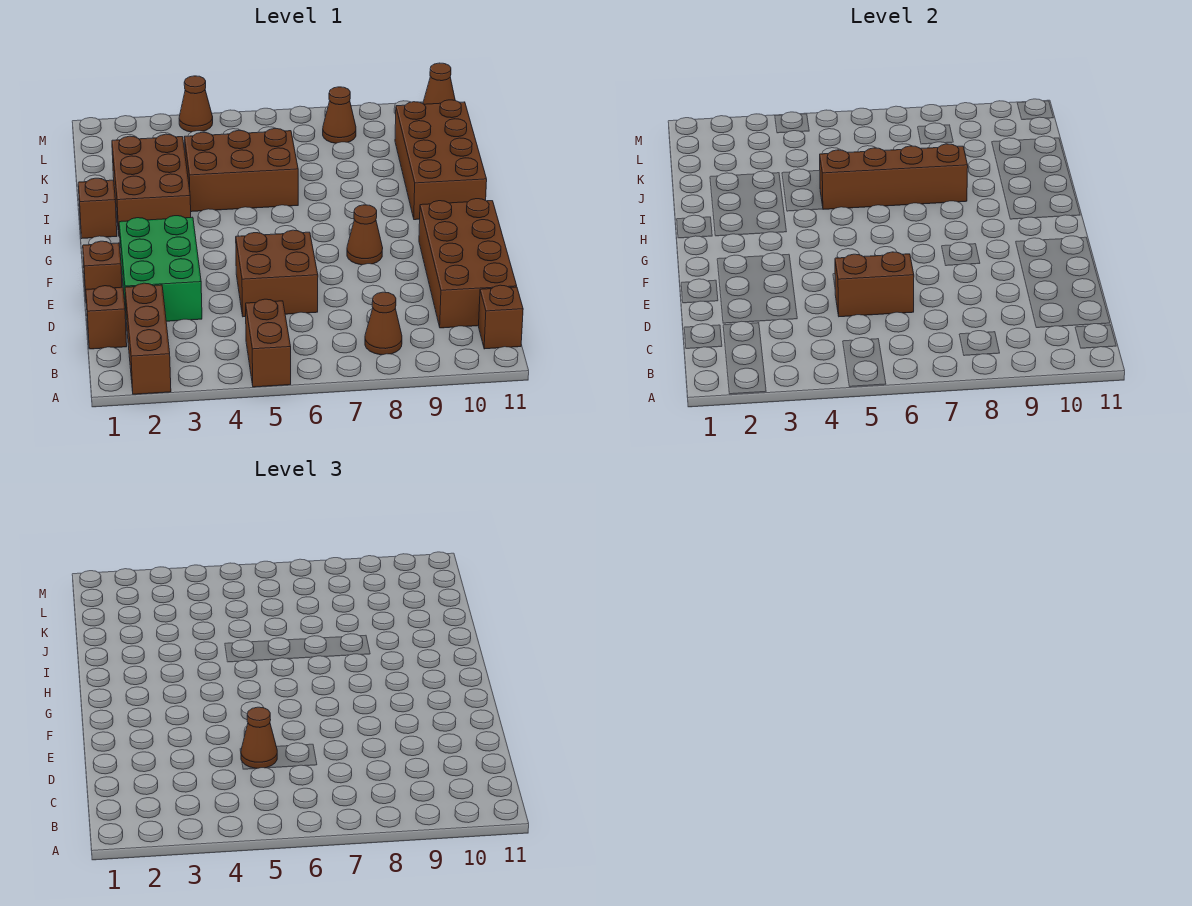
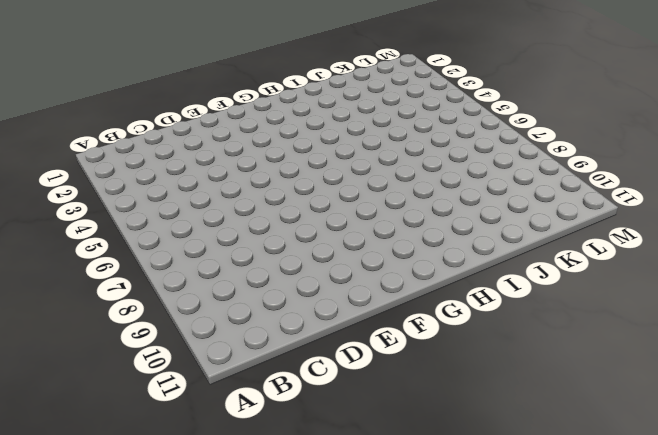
none -> brown 1x3 brick [125,283,171,394]
none -> brown 1x2 brick [246,299,291,387]
none -> brown 1x1 cone [365,292,402,355]

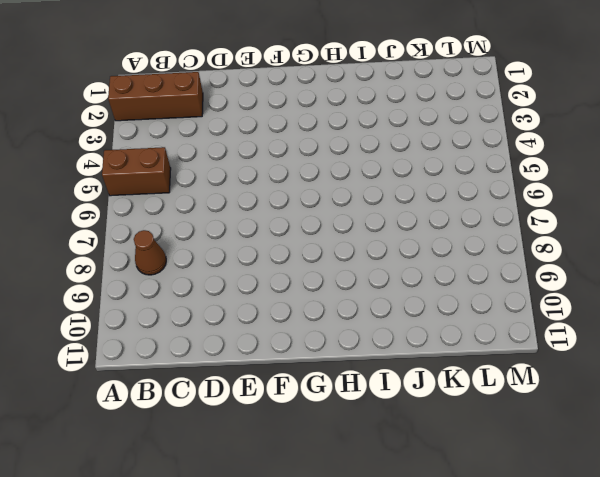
none -> brown 1x1 brick [479,285,523,349]
none -> brown 1x1 brick [86,286,127,349]
none -> brown 2x4 brick [419,199,517,328]

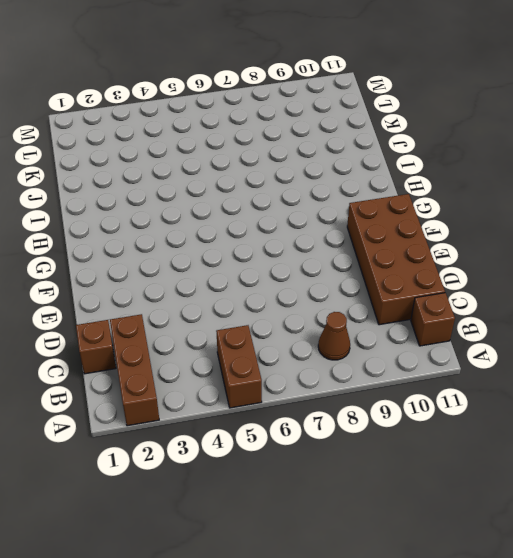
none -> green 2x3 brick [119,216,202,321]
none -> brown 2x2 brick [236,230,318,317]
none -> brown 1x1 brick [83,241,122,295]

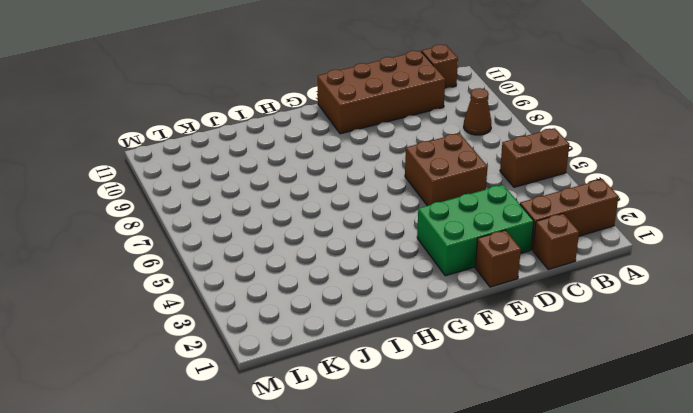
none -> brown 1x1 cone [347,205,383,265]
none -> brown 1x1 brick [78,178,117,238]
none -> brown 2x3 brick [112,134,191,236]

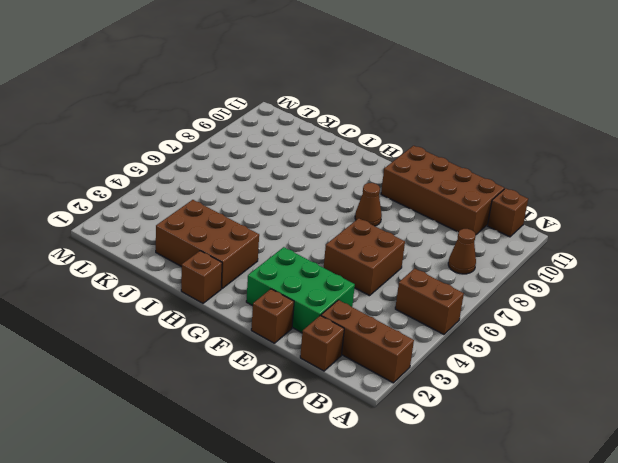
none -> brown 2x4 brick [395,100,487,220]
none -> brown 2x3 brick [185,129,298,212]
none -> brown 1x1 cone [323,87,356,143]

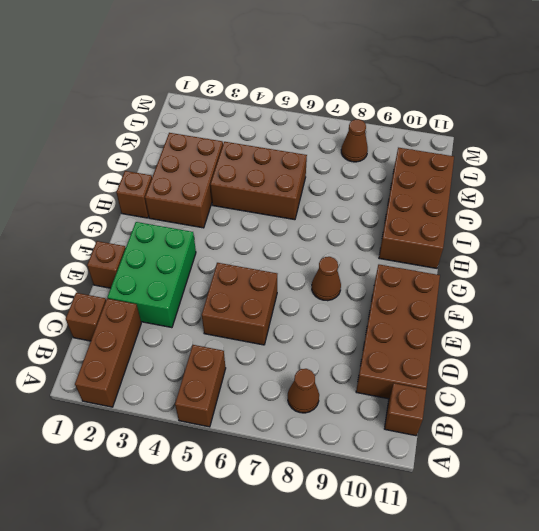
none -> brown 1x1 cone [179,76,213,132]
none -> brown 1x1 cone [423,63,455,104]
none -> brown 1x2 brick [835,252,914,317]

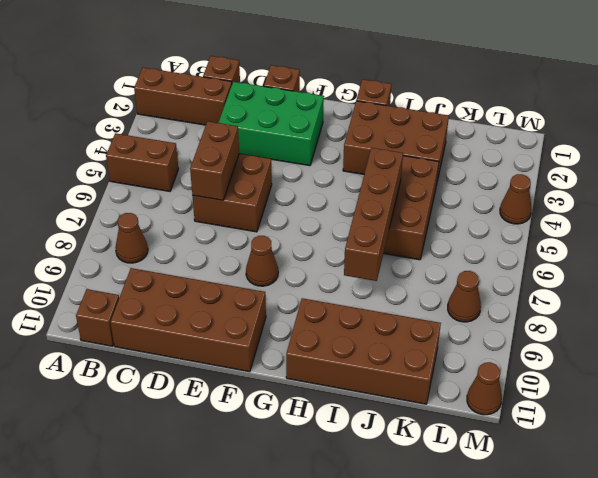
none -> brown 1x1 cone [241,707,277,768]

